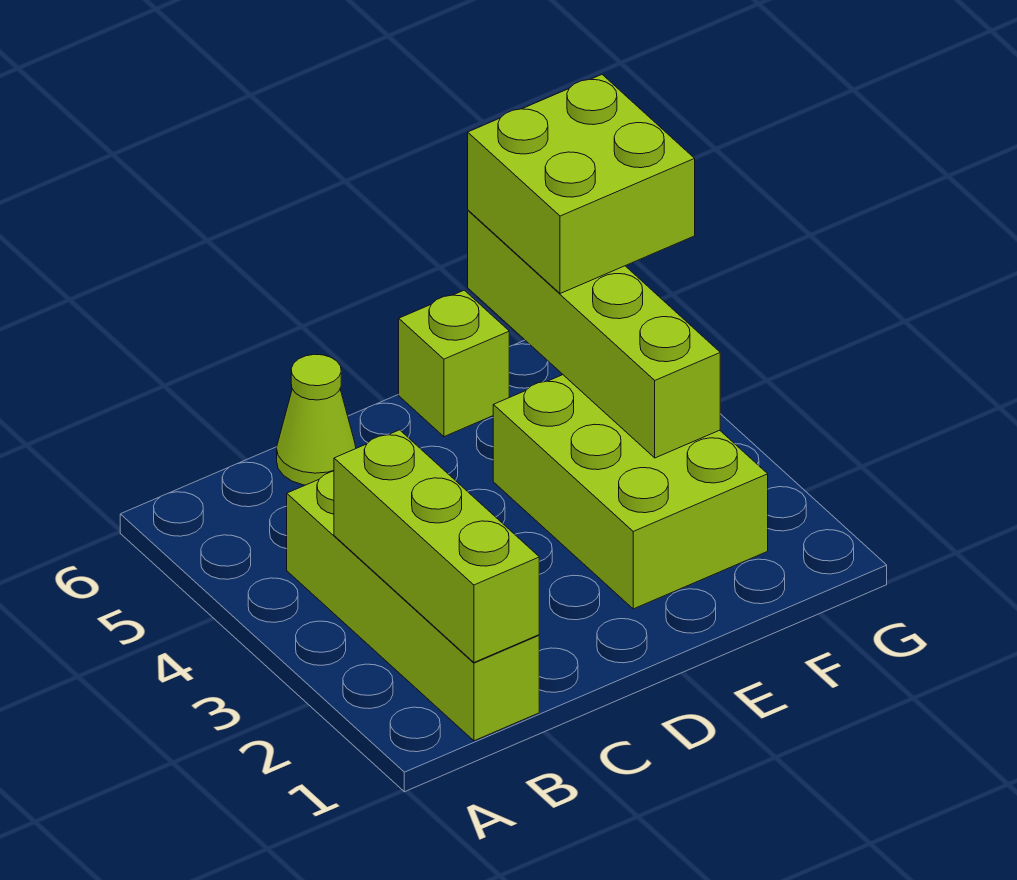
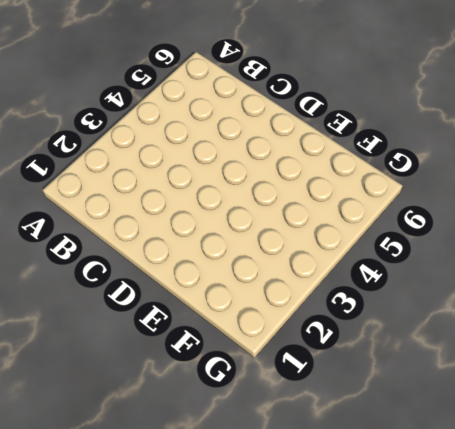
none -> lime 1x4 brick [287,471,539,741]
none -> lime 1x1 cone [277,354,356,485]

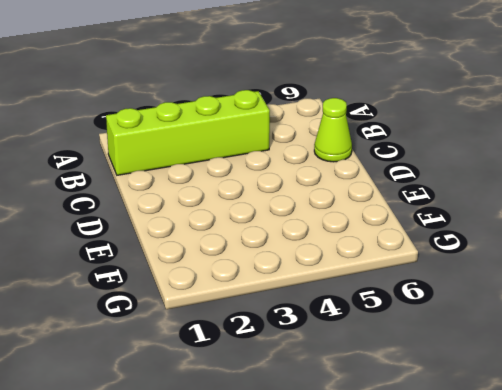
none -> lime 2x3 brick [493,375,768,609]
none -> lime 1x1 brick [399,290,509,437]

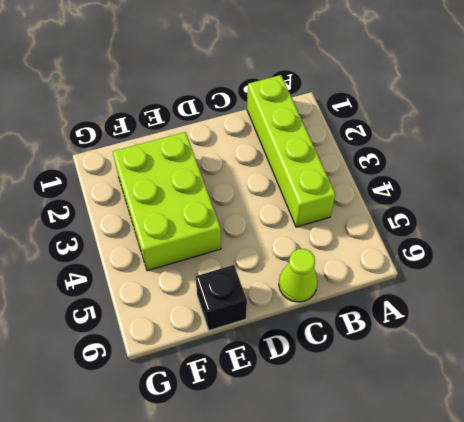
black 1x1 brick [195,265,247,331] -> lime 1x1 brick [399,290,509,437]
none -> lime 1x3 brick [334,430,539,662]
none -> lime 1x4 brick [468,210,720,458]

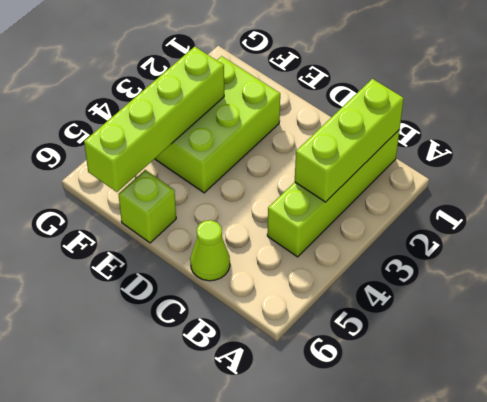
none -> lime 2x2 brick [468,75,695,294]

